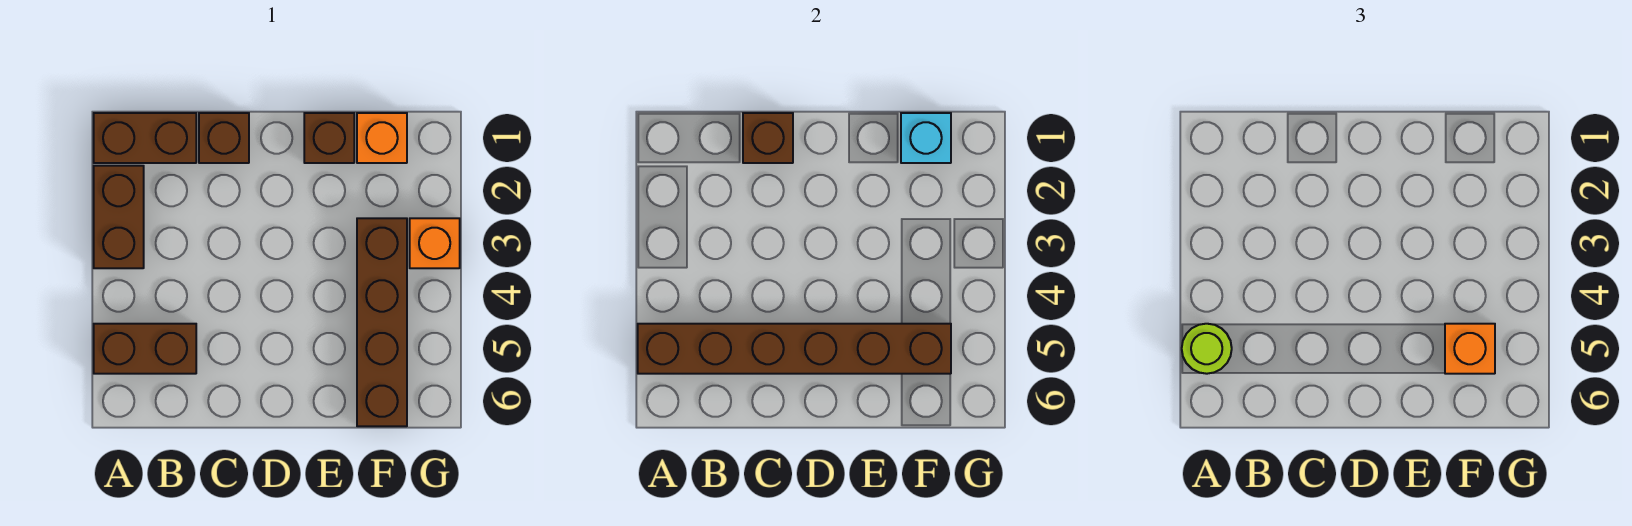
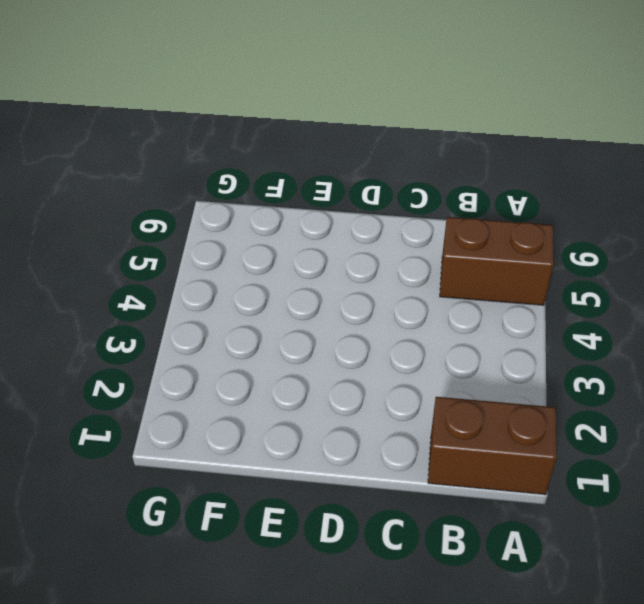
none -> brown 1x2 brick [94,166,144,268]
none -> brown 1x1 brick [199,113,249,163]
none -> brown 1x1 brick [304,113,354,163]

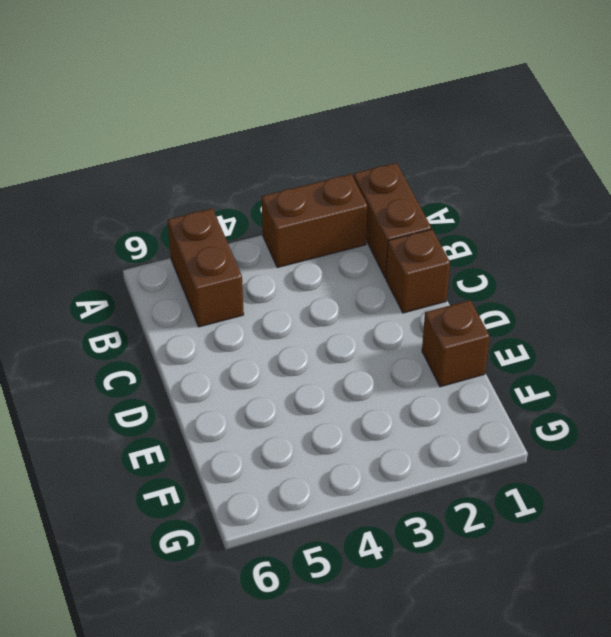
none -> orange 1x1 brick [357,113,407,163]
none -> brown 1x4 brick [357,218,407,426]
none -> orange 1x1 brick [410,218,460,268]

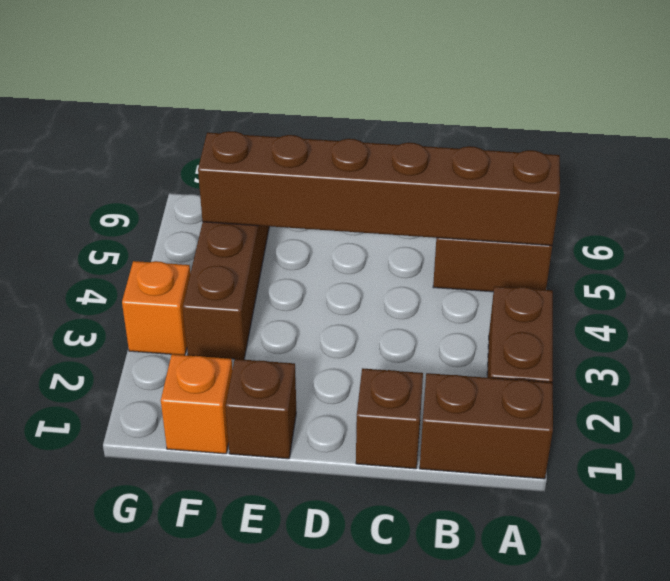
none -> brown 1x1 brick [743,113,793,163]
none -> cyan 1x1 brick [901,113,951,163]
none -> lime 1x1 round brick [1182,324,1232,374]

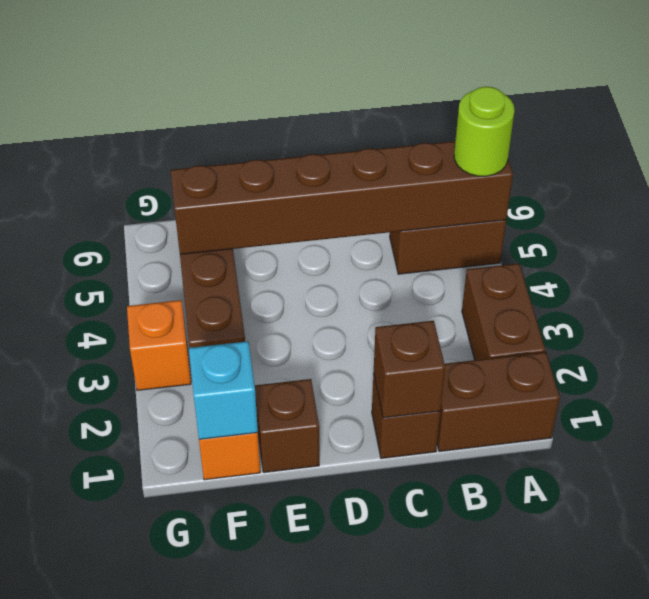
none -> orange 1x1 brick [1445,324,1495,374]

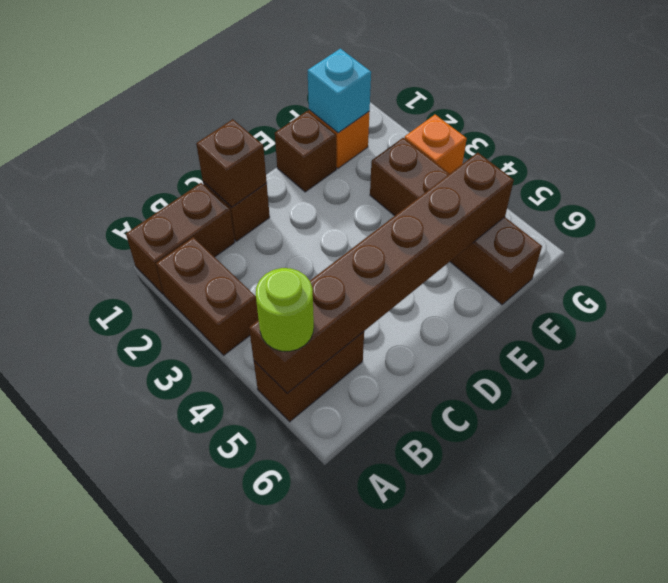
none -> orange 1x1 brick [1445,324,1495,374]

